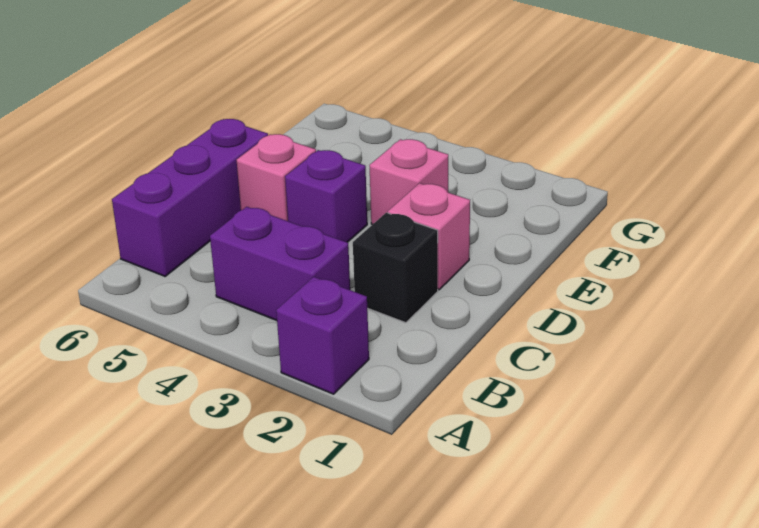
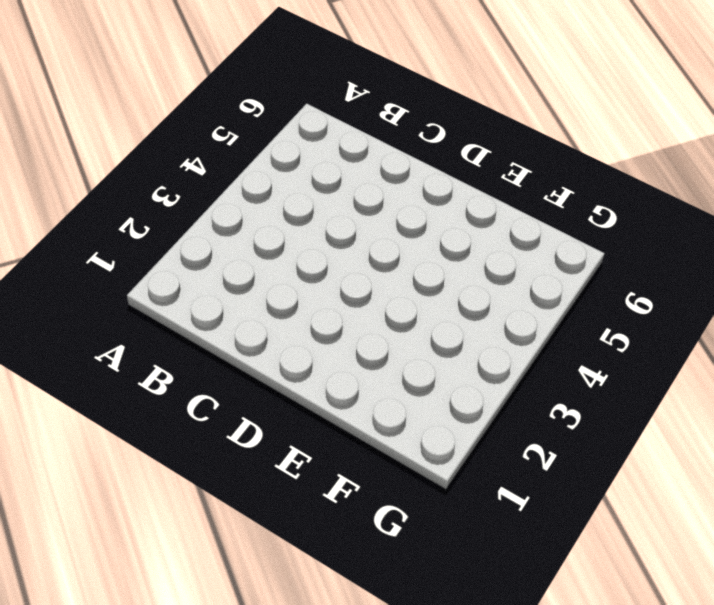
none -> purple 1x1 brick [276,277,369,394]
none -> purple 1x2 brick [210,207,350,320]

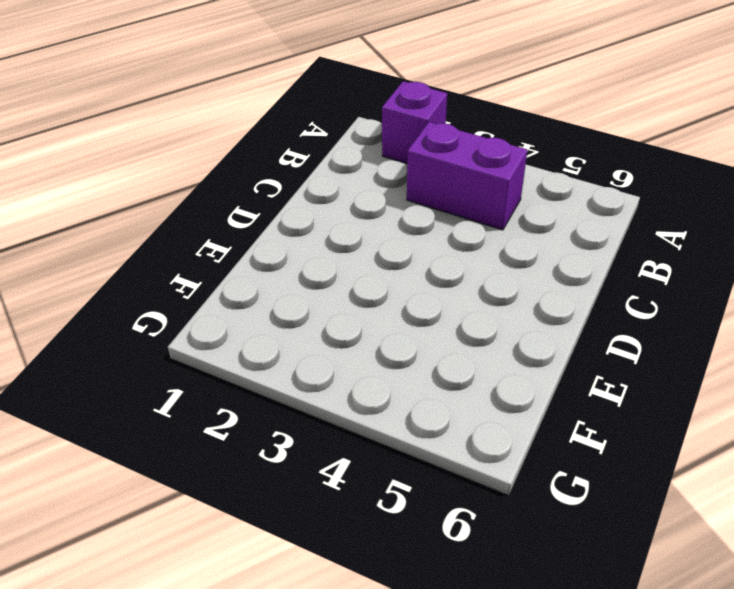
none -> purple 1x3 brick [112,119,268,276]
none -> black 1x1 brick [353,213,438,323]

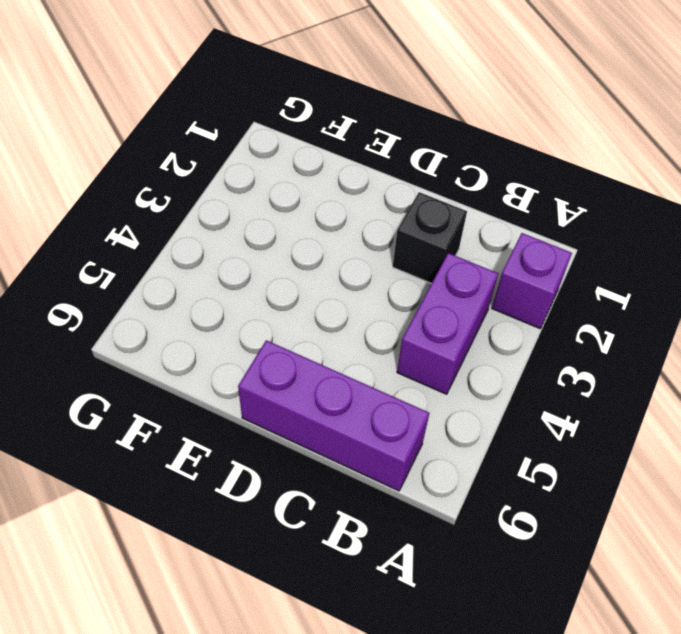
none -> pink 1x1 brick [388,183,470,290]
none -> purple 1x1 brick [285,150,367,242]

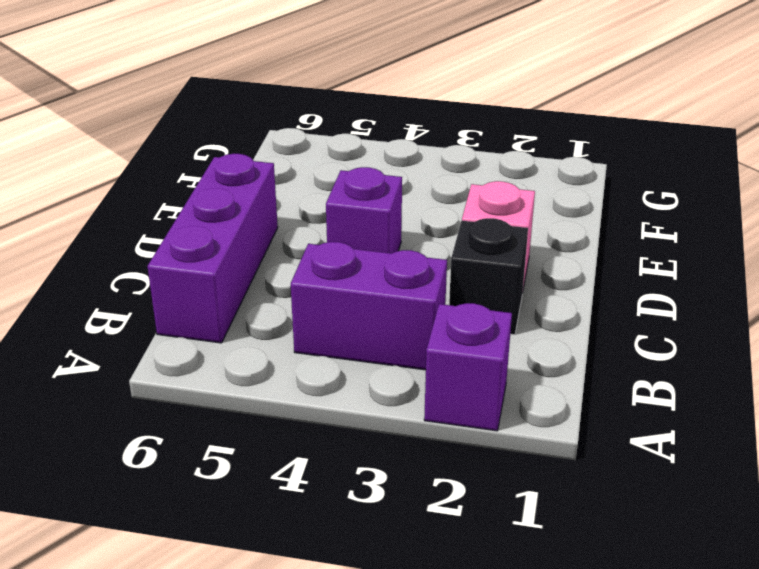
none -> pink 1x1 brick [237,134,316,221]
none -> pink 1x1 brick [370,139,448,225]

